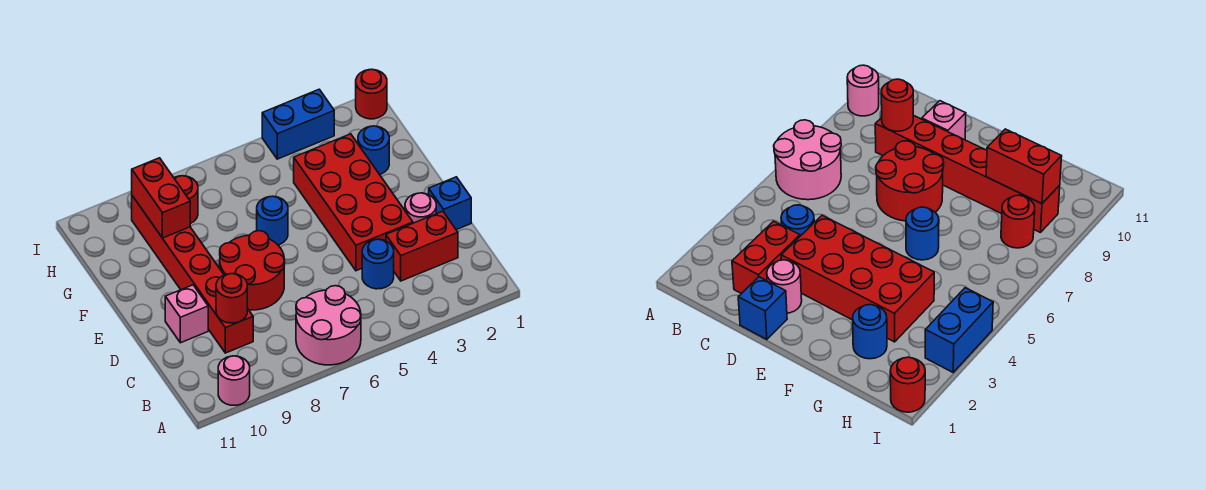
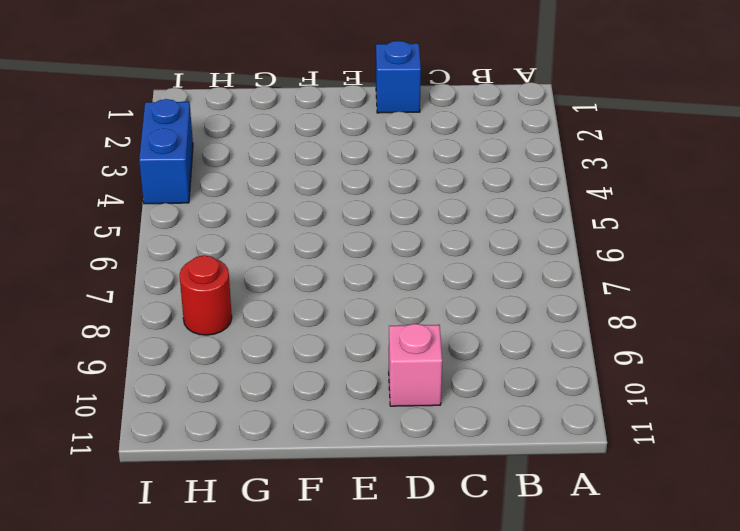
none -> pink 2x2 round brick [296,286,361,365]
none -> pink 1x1 round brick [218,356,250,405]
none -> red 1x2 brick [386,211,458,281]

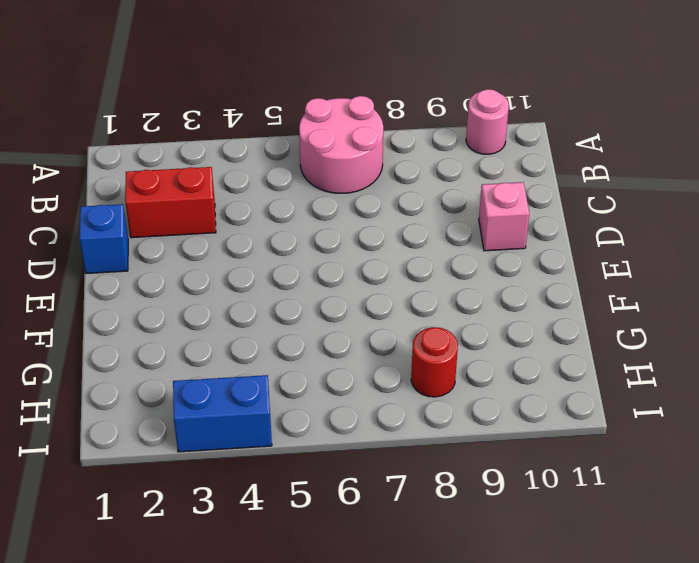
none -> blue 1x1 round brick [362,239,394,289]
none -> red 1x6 brick [132,196,253,353]
none -> pink 1x1 round brick [405,193,436,223]

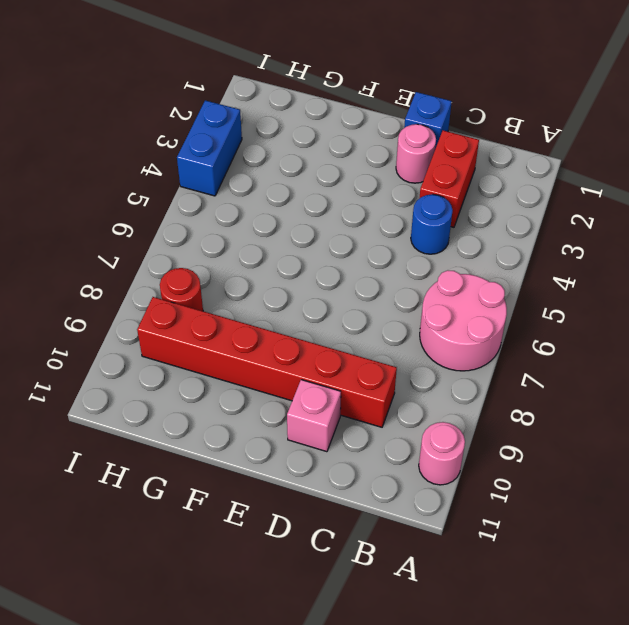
none -> red 2x4 brick [294,134,413,271]
none -> red 2x2 round brick [220,231,285,310]
none -> blue 1x1 round brick [257,196,288,245]

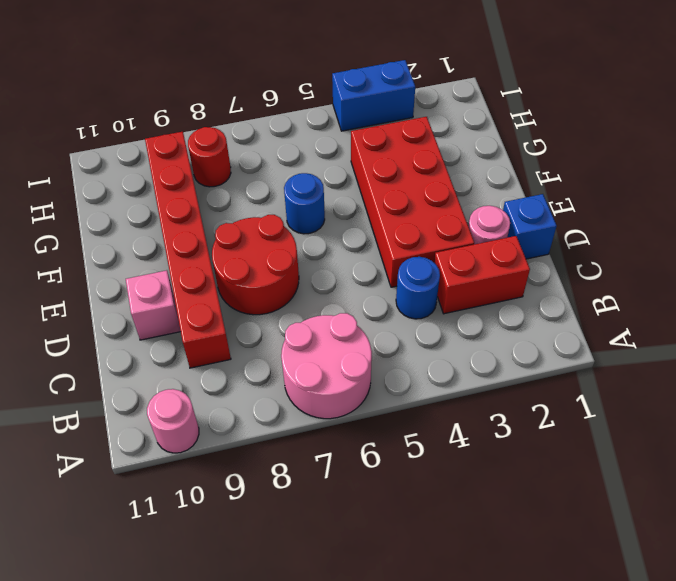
none -> blue 1x1 round brick [358,126,389,175]
none -> red 1x1 round brick [356,69,387,119]
none -> red 1x1 round brick [216,274,247,323]

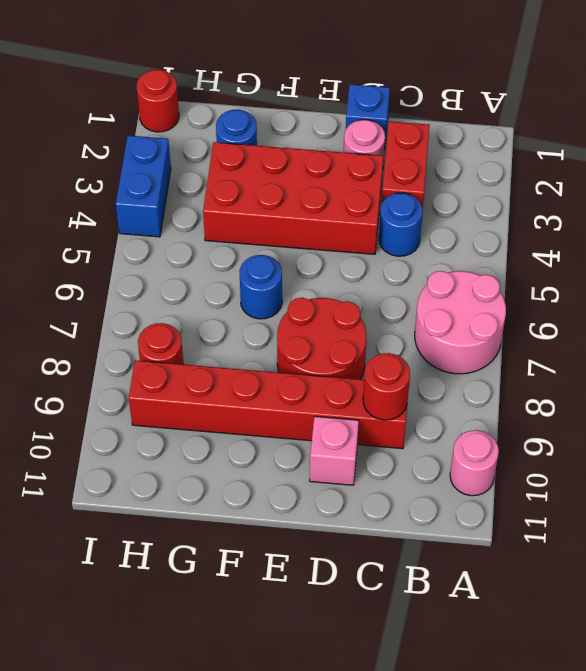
none -> red 1x2 brick [132,158,190,238]

